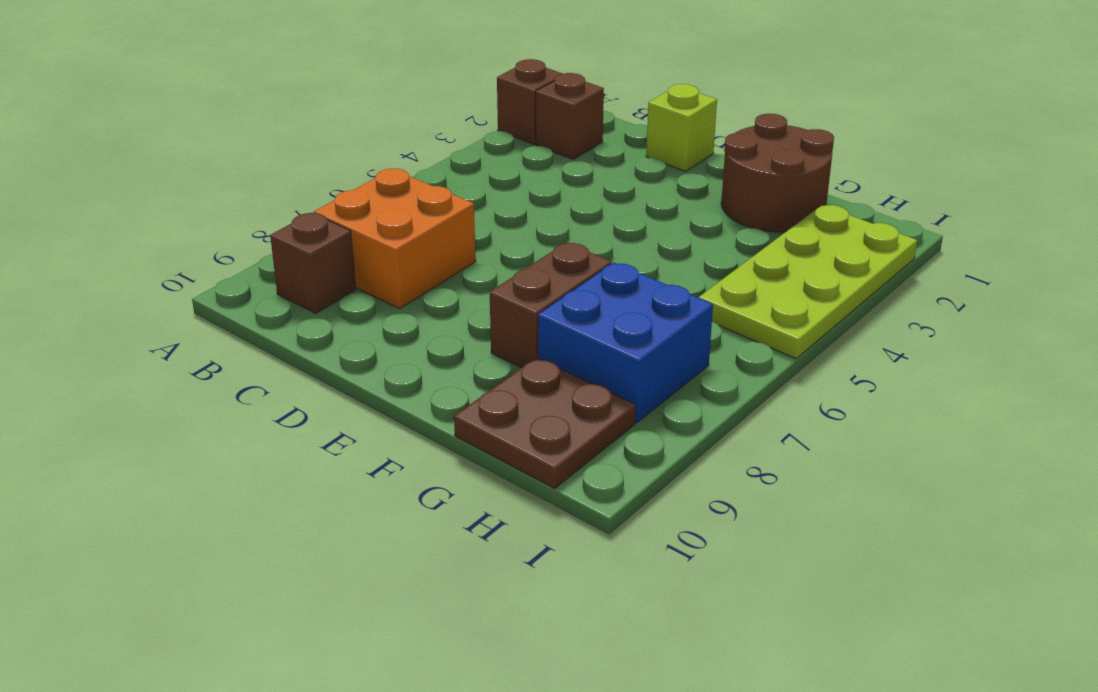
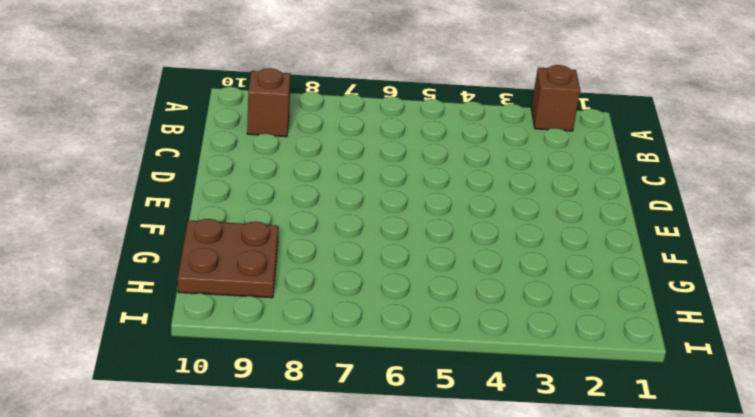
none -> brown 1x1 brick [536,73,604,159]
none -> orange 2x2 brick [314,169,476,309]

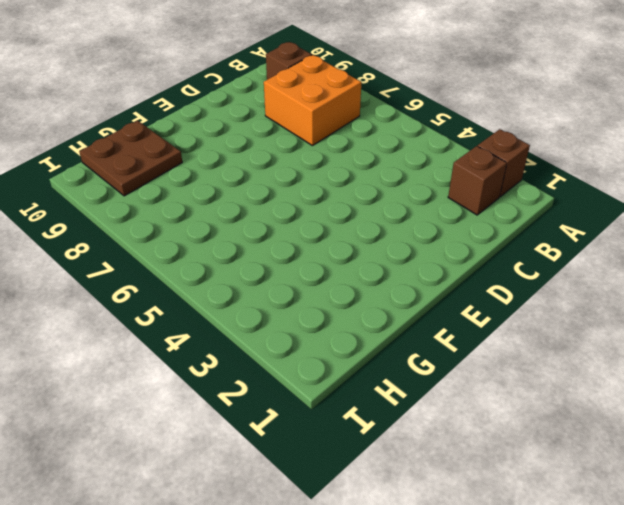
none -> lime 1x1 brick [646,84,717,171]
none -> brown 2x2 round brick [721,114,834,232]

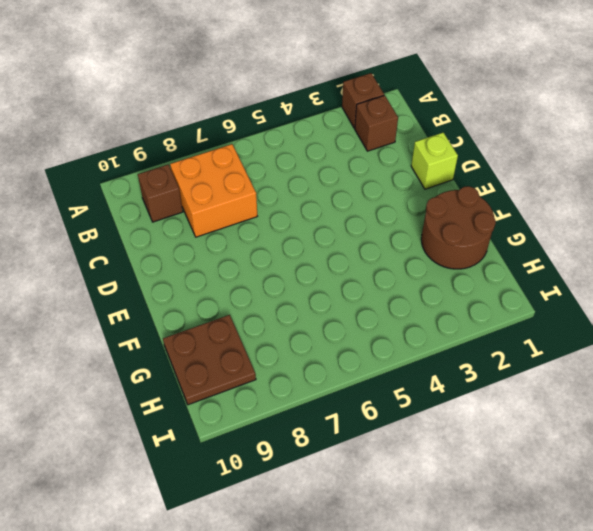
none -> brown 1x2 brick [490,242,612,368]
none -> blue 2x2 brick [538,263,713,423]

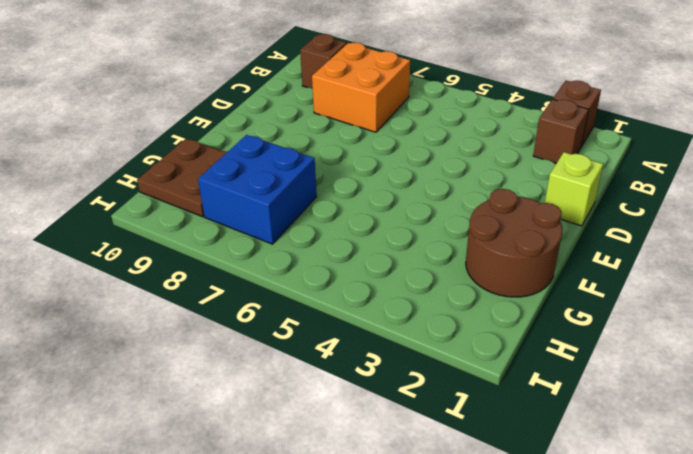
none -> brown 1x2 brick [490,242,612,368]
none -> lime 2x4 plate [699,205,917,359]

